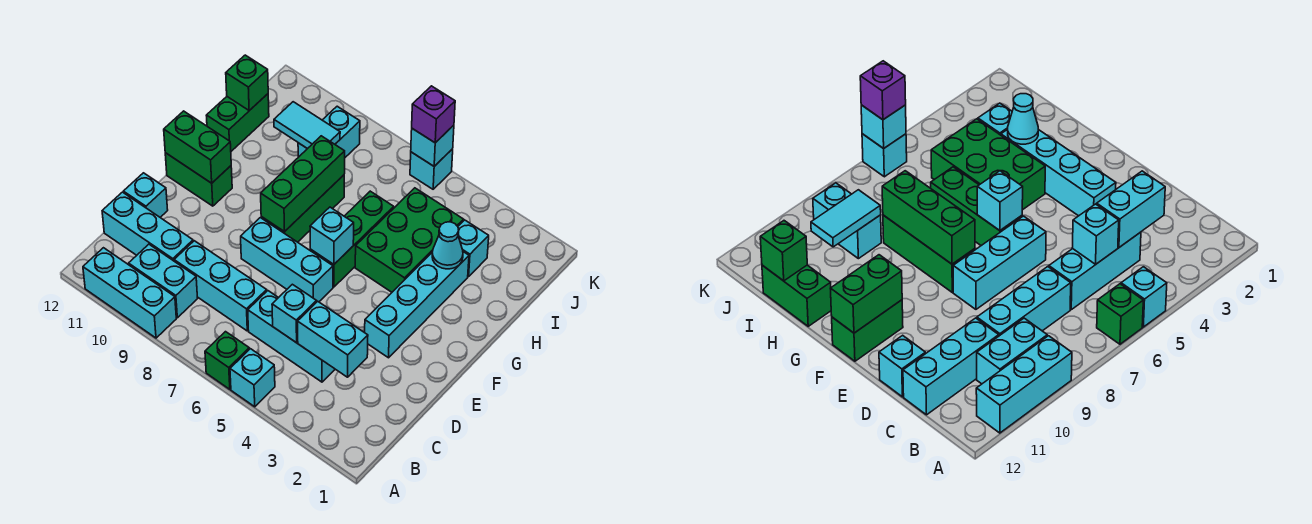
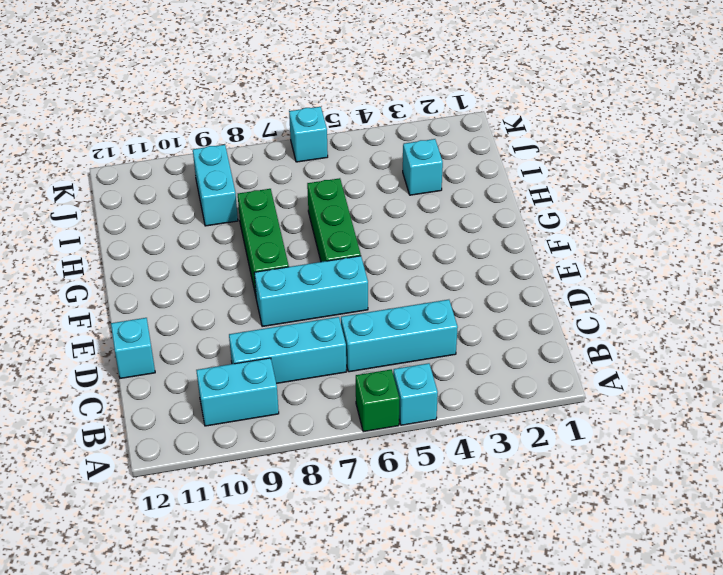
none -> cyan 1x3 brick [83,248,176,338]
none -> cyan 1x3 brick [102,192,193,261]
none -> cyan 1x4 brick [365,252,469,358]

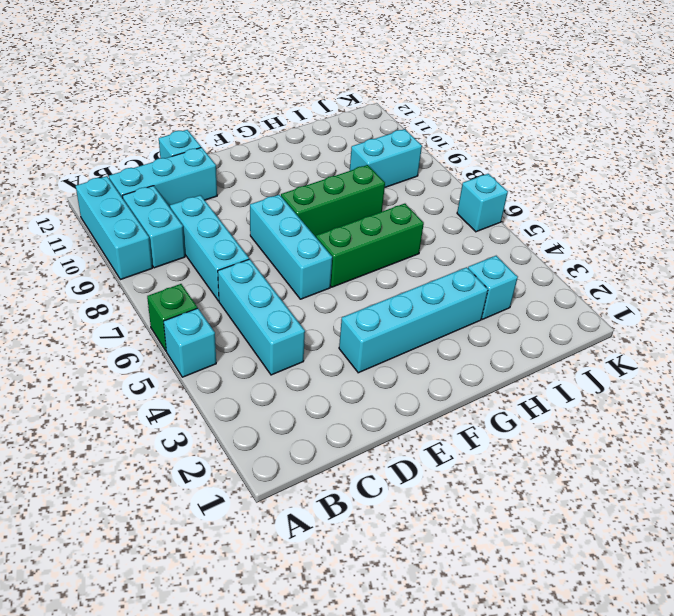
cyan 1x3 brick [109,147,217,207] -> cyan 1x3 brick turned to [102,192,193,261]
none -> green 1x2 brick [165,153,232,206]
none -> green 2x3 brick [355,188,463,292]
none -> green 1x2 brick [206,94,269,151]

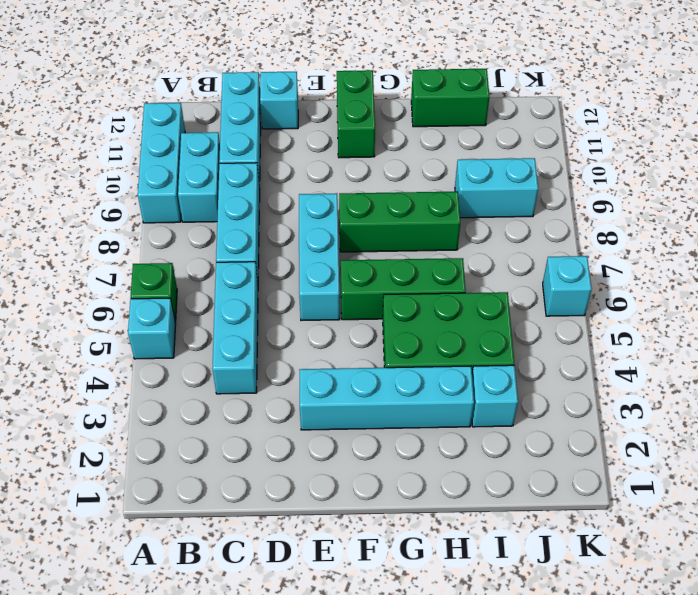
none -> cyan 1x2 brick [298,301,368,377]
none -> cyan 1x1 brick [272,284,317,343]
none -> cyan 1x1 brick [310,207,354,264]

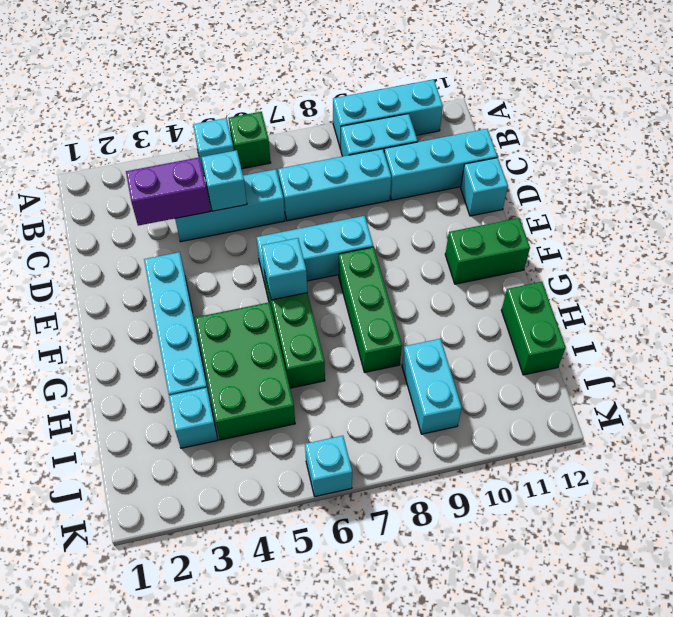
purple 1x2 brick [126,157,210,226] -> cyan 1x2 brick [298,301,368,377]
none -> green 1x3 brick [261,136,345,232]
none -> green 1x2 brick [164,111,231,183]
none -> cyan 1x1 cone [432,222,463,269]

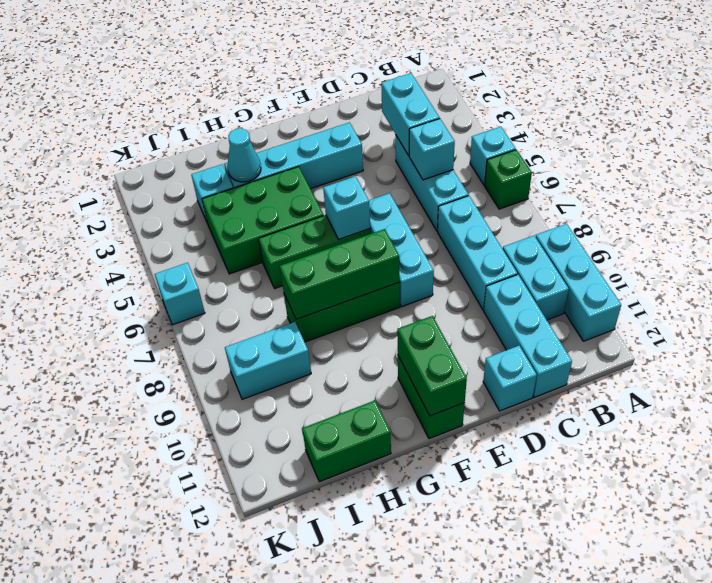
none -> cyan 1x2 tile [274,102,340,149]
none -> green 1x1 brick [226,55,268,111]
none -> cyan 1x1 brick [411,125,454,166]

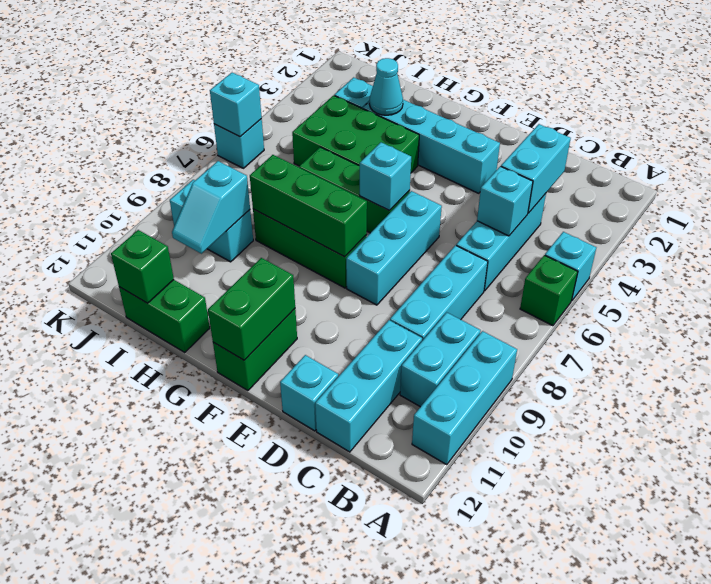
cyan 1x2 slope [172,161,250,254] -> cyan 1x2 tile [274,102,340,149]
none -> purple 1x1 brick [412,86,455,143]

